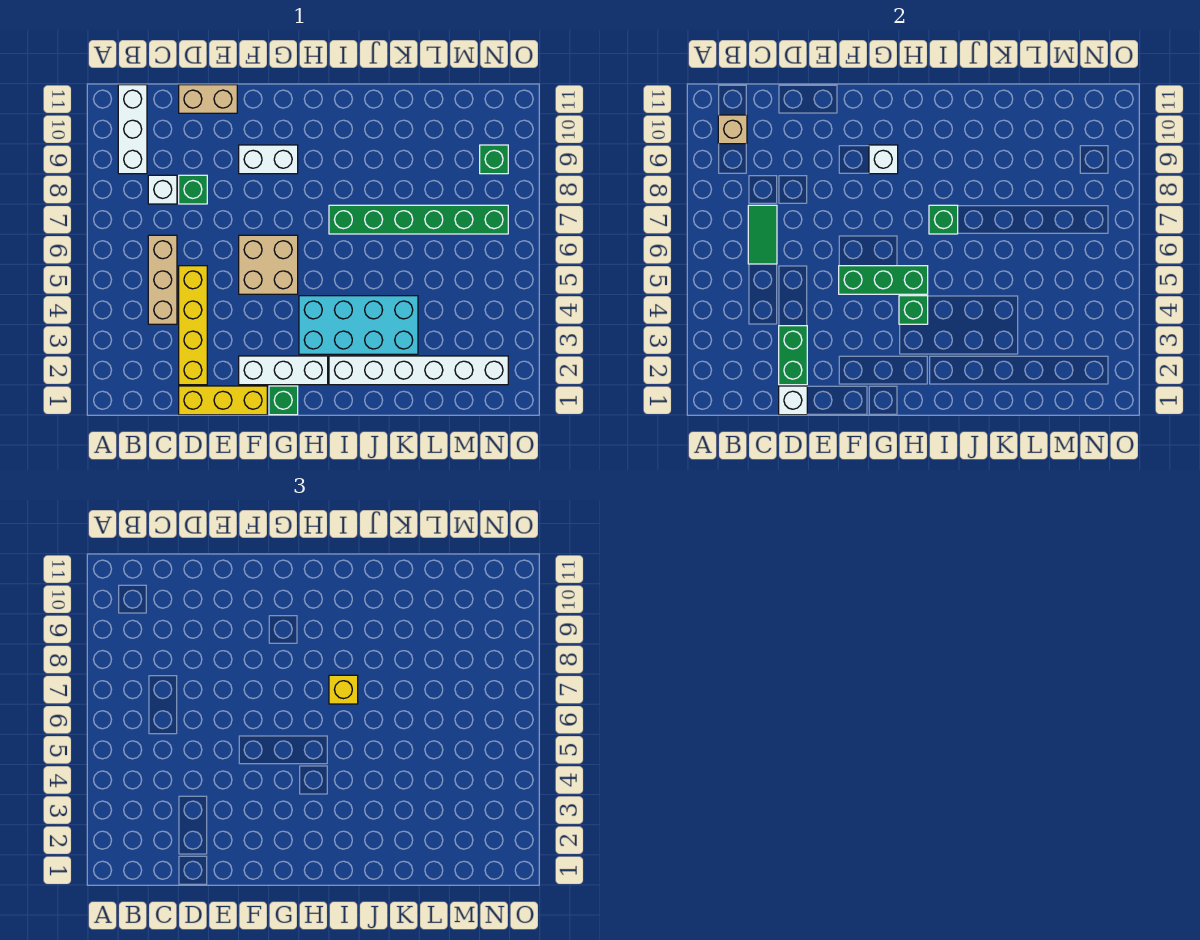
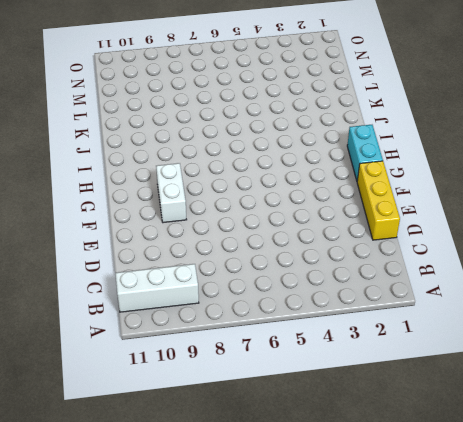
cyan 1x2 brick [347,125,383,180] -> green 1x1 brick [269,386,298,415]
none -> tan 1x3 brick [148,235,177,324]
none -> white 1x1 brick [148,175,177,204]
none -> yellow 1x4 brick [179,266,207,385]

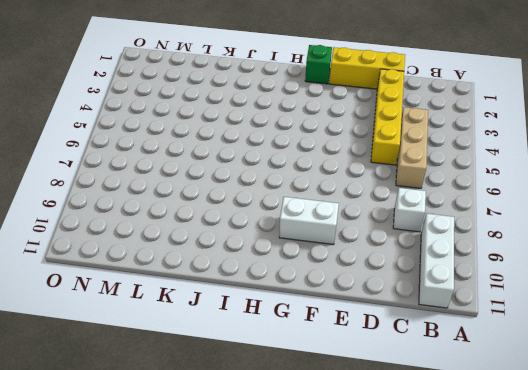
none -> green 1x1 brick [179,175,207,204]
none -> tan 1x2 brick [179,85,237,113]
none -> white 1x3 brick [239,356,328,385]

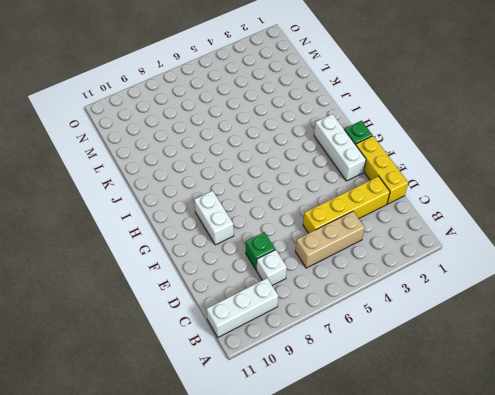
none -> tan 1x2 brick [179,85,237,113]
none -> tan 2x2 brick [239,235,298,294]
none -> cyan 2x4 brick [299,296,418,354]

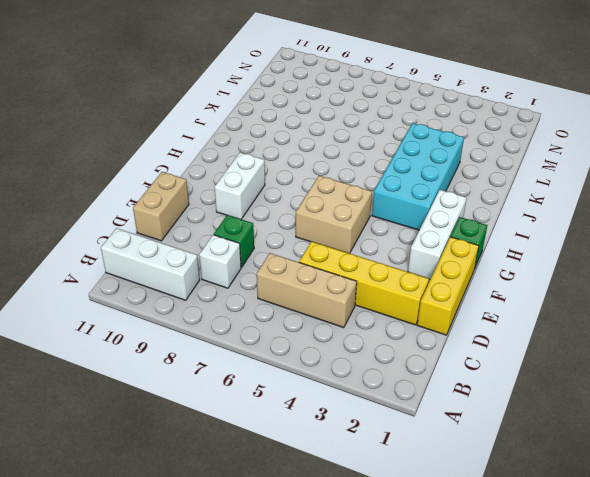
none -> white 1x6 brick [329,356,508,385]
none -> green 1x6 brick [329,205,508,234]
none -> green 1x1 brick [480,145,508,174]

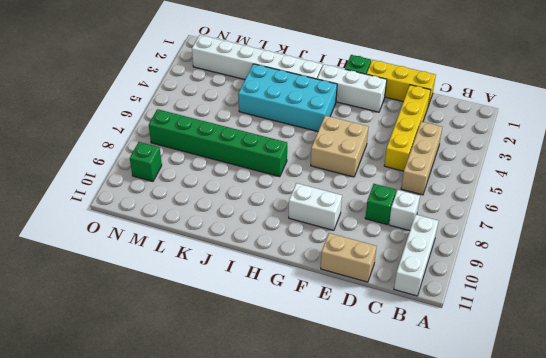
none -> tan 1x1 brick [718,115,747,144]
none -> green 1x2 tile [748,205,777,264]
none -> white 1x1 brick [779,386,807,415]

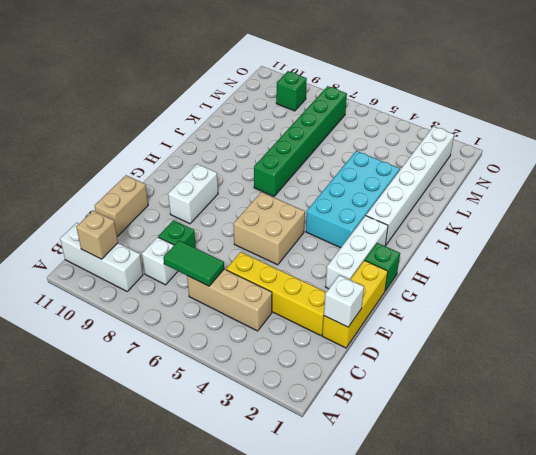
none -> green 1x2 brick [779,326,807,385]
none -> green 1x3 brick [839,266,928,294]
none -> white 1x1 brick [869,145,898,174]

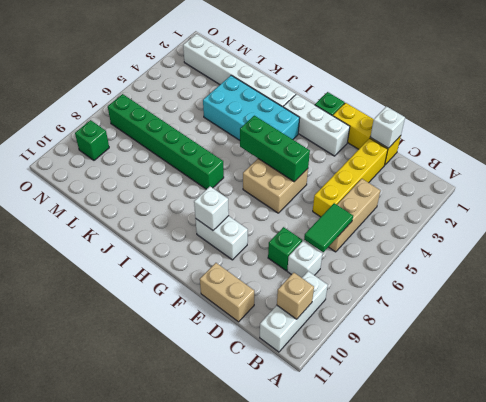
none -> green 1x2 brick [779,326,807,385]
none -> green 1x1 brick [899,296,928,324]
none -> green 1x1 brick [929,205,958,234]

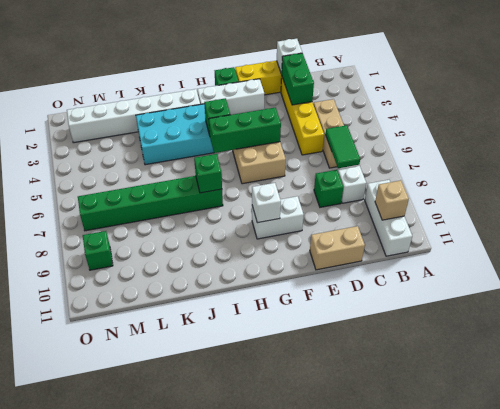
none -> yellow 1x1 brick [329,675,358,704]

